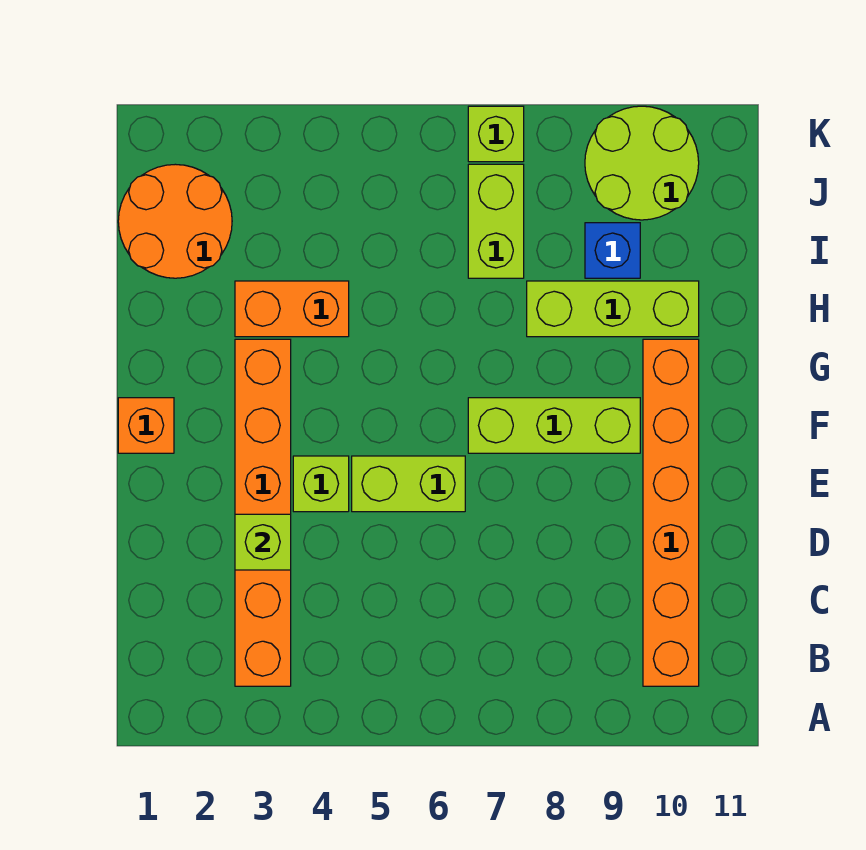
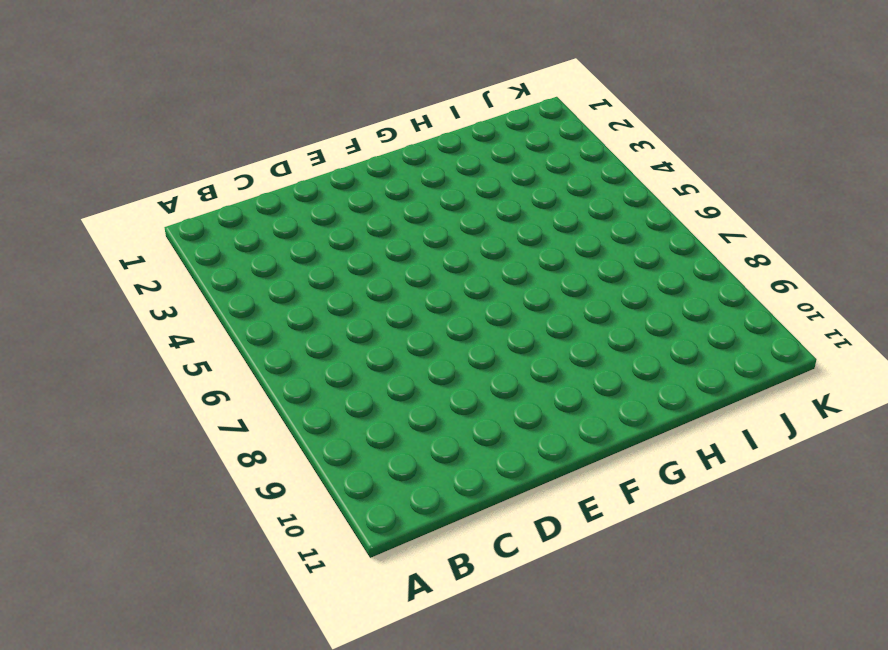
none -> orange 1x6 brick [235,339,291,686]
none -> orange 1x6 brick [643,339,699,686]
none -> lime 1x1 brick [293,456,349,512]

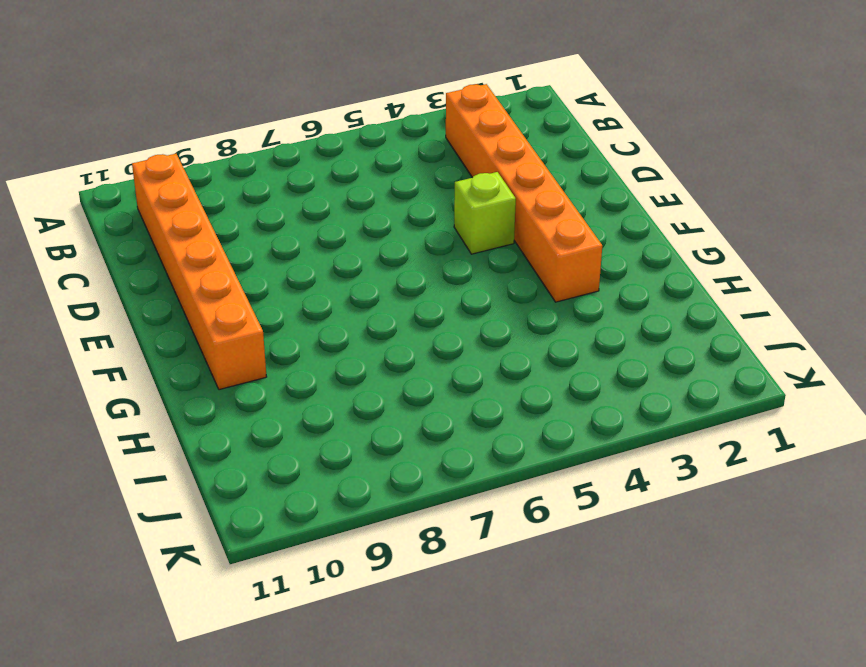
none -> lime 1x2 brick [352,456,465,512]
none -> orange 1x1 brick [118,398,174,453]
none -> lime 1x3 brick [468,398,640,453]

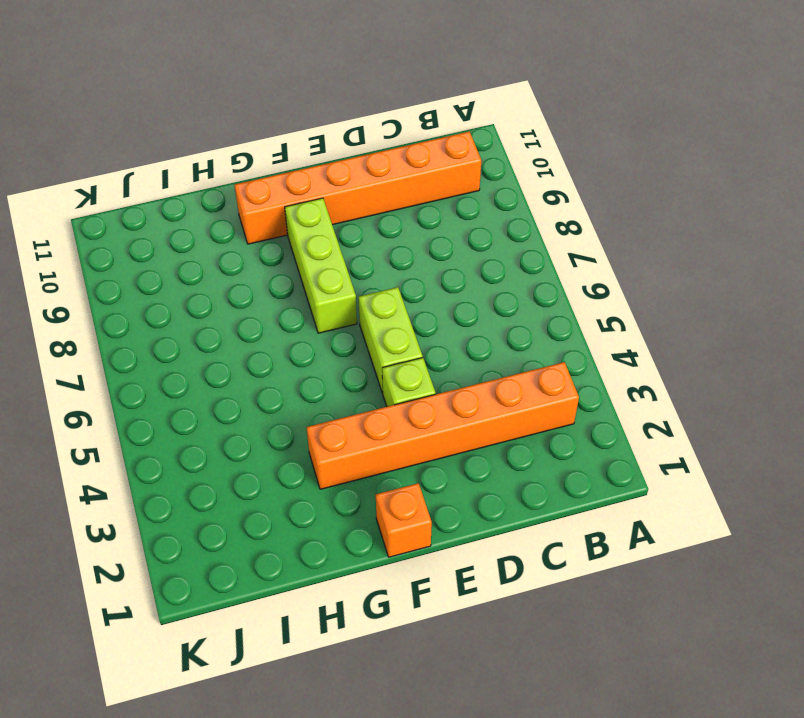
none -> orange 1x2 brick [235,281,349,337]
none -> lime 1x3 brick [527,281,699,337]
none -> orange 2x2 round brick [118,164,232,278]

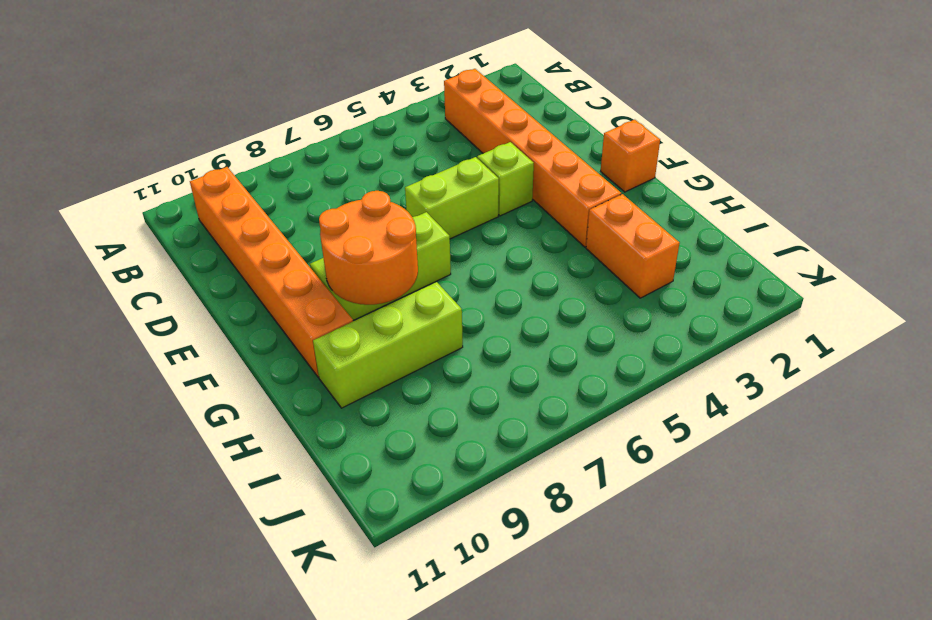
orange 2x2 round brick [319,191,418,305] -> orange 2x2 round brick moved to [118,164,232,278]
orange 1x2 brick [586,194,679,298] -> orange 1x2 brick turned to [235,281,349,337]
none -> lime 1x2 brick [468,164,524,278]
none -> blue 1x1 brick [585,223,640,278]
none -> lime 2x2 round brick [585,106,699,220]

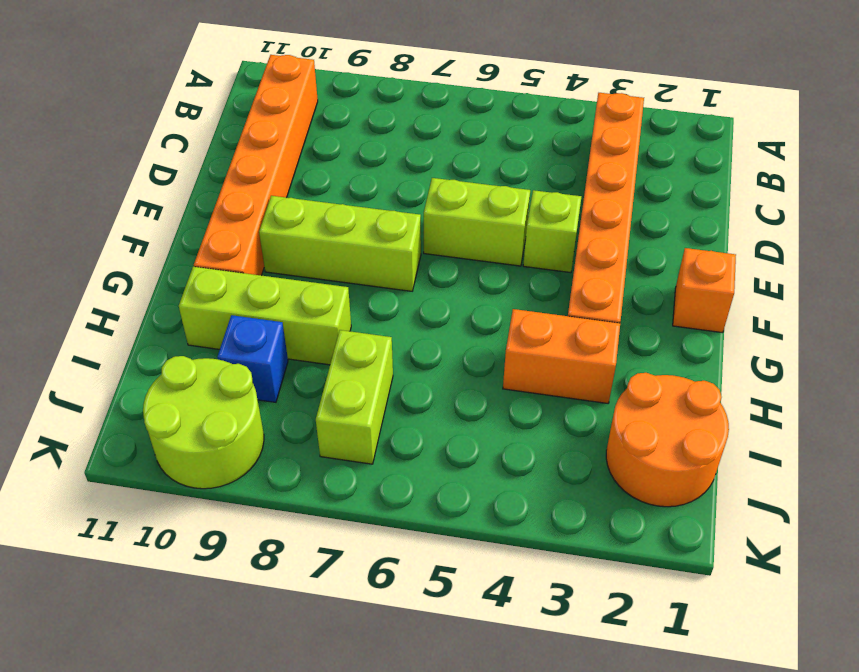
none -> lime 1x1 brick [468,106,524,162]
none -> lime 1x1 brick [235,514,291,570]

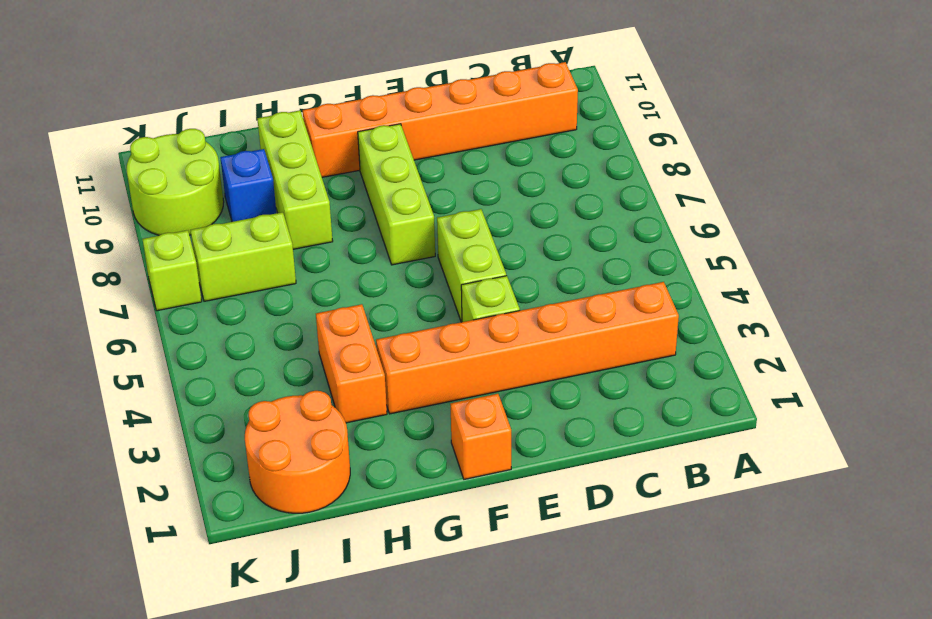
none -> lime 1x1 brick [235,514,291,570]

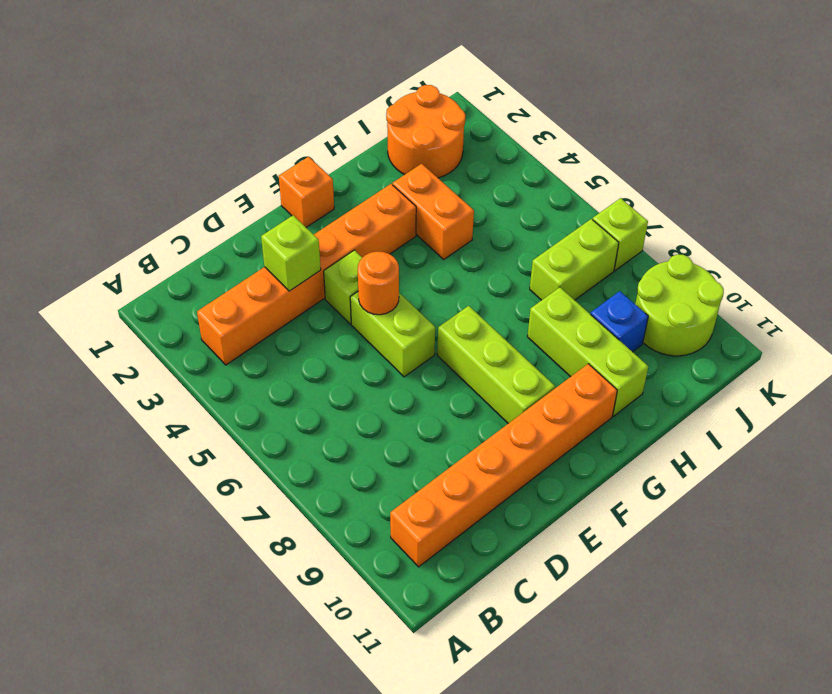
orange 1x1 round brick [358,252,399,315] -> none

